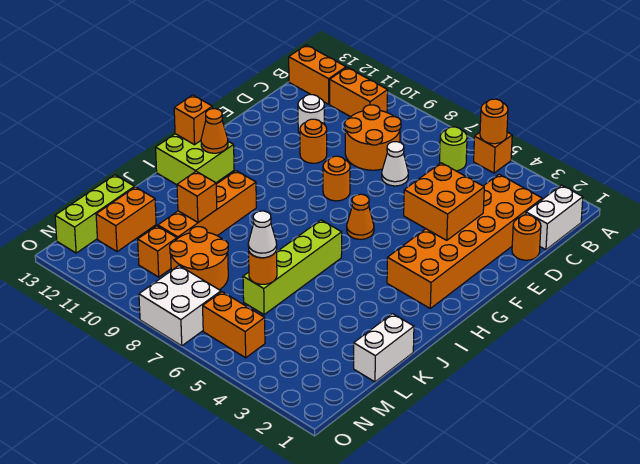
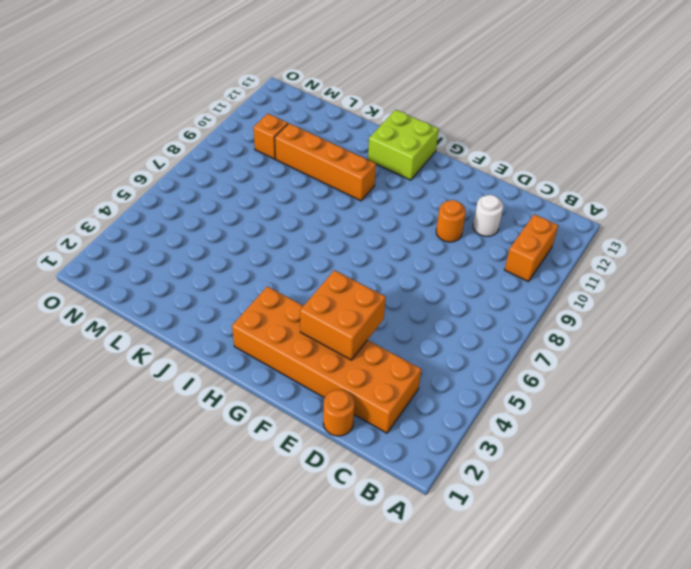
none -> orange 1x1 brick [474,132,512,173]
none -> white 1x2 brick [526,185,583,250]
none -> lime 1x1 round brick [440,127,467,171]
none -> orange 1x2 brick [289,45,346,104]

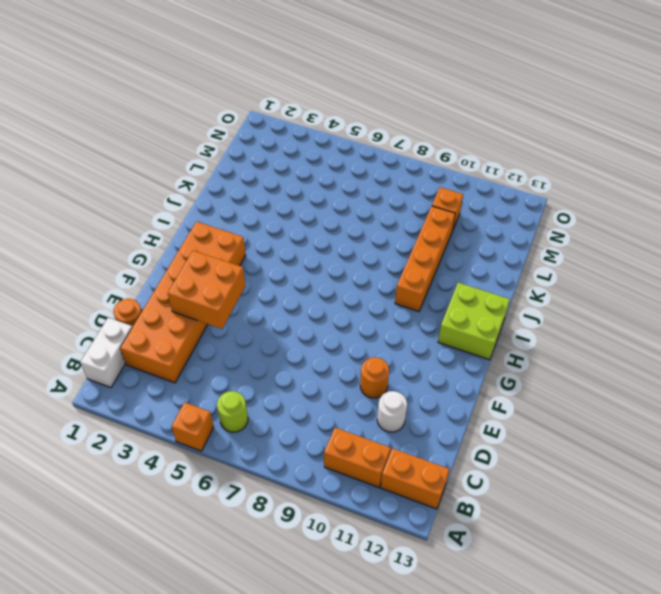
none -> orange 2x2 round brick [345,105,401,170]
none -> white 1x1 cone [382,142,408,186]
none -> orange 1x1 round brick [323,156,350,201]
none -> orange 1x1 cone [347,194,374,239]

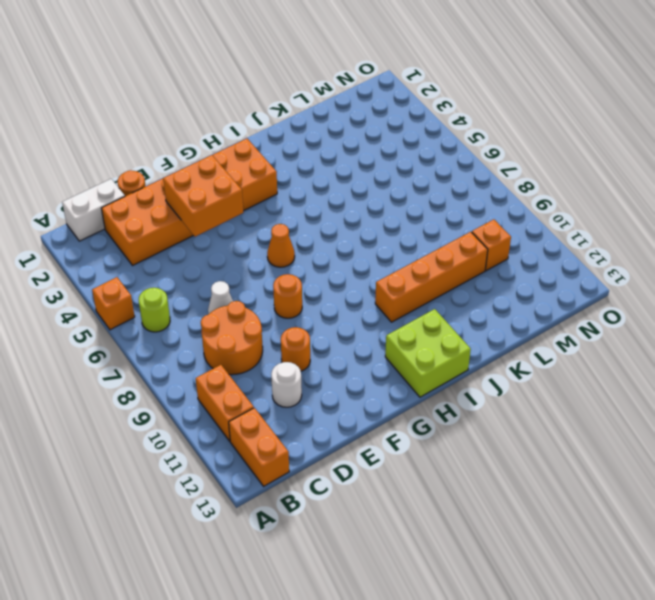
none -> lime 1x4 brick [243,220,342,315]
none -> white 1x2 brick [354,314,414,382]
none -> orange 2x2 round brick [170,227,228,290]
none -> orange 1x2 brick [96,187,156,252]

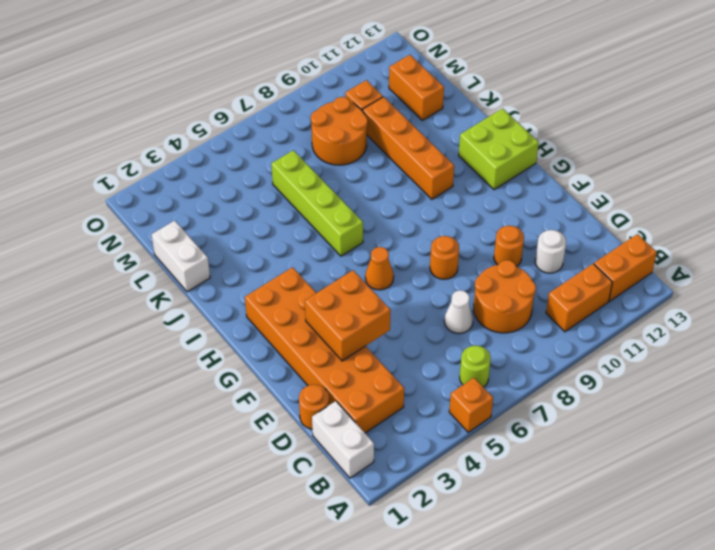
none -> lime 1x3 brick [55,175,135,253]
none -> orange 1x2 brick [203,292,265,358]
none -> white 2x2 brick [139,266,221,346]
none -> orange 1x1 round brick [480,99,508,144]

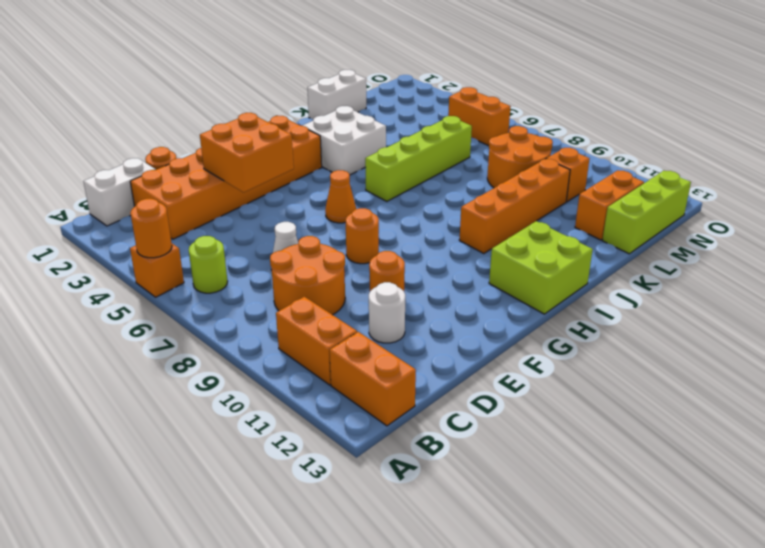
white 2x2 brick [302,106,386,175] -> white 2x2 brick moved to [139,266,221,346]
none -> orange 1x1 cone [201,109,228,153]
none -> orange 1x1 brick [174,95,212,145]
none -> orange 1x1 brick [177,171,217,222]
none -> orange 1x1 round brick [249,250,277,284]

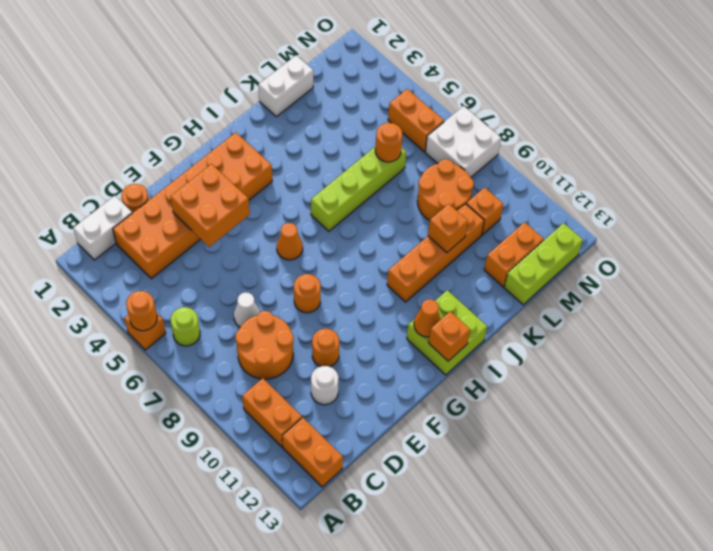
none -> white 1x1 cone [248,211,277,258]

